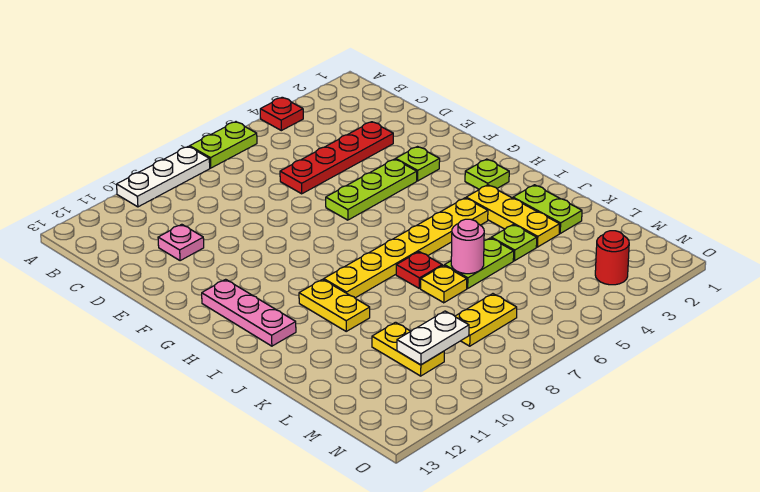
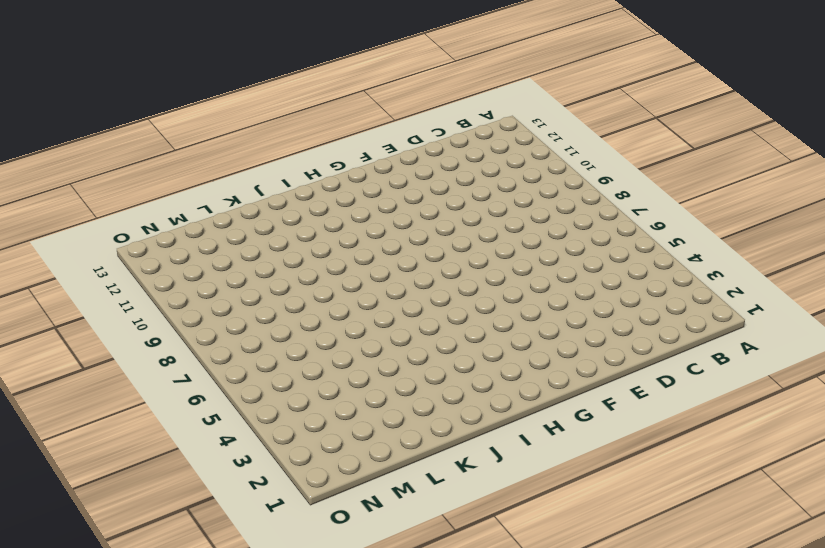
none -> red 1x1 plate [260,97,303,131]
none -> lime 1x2 plate [190,122,257,168]
none -> white 1x3 plate [117,146,210,207]

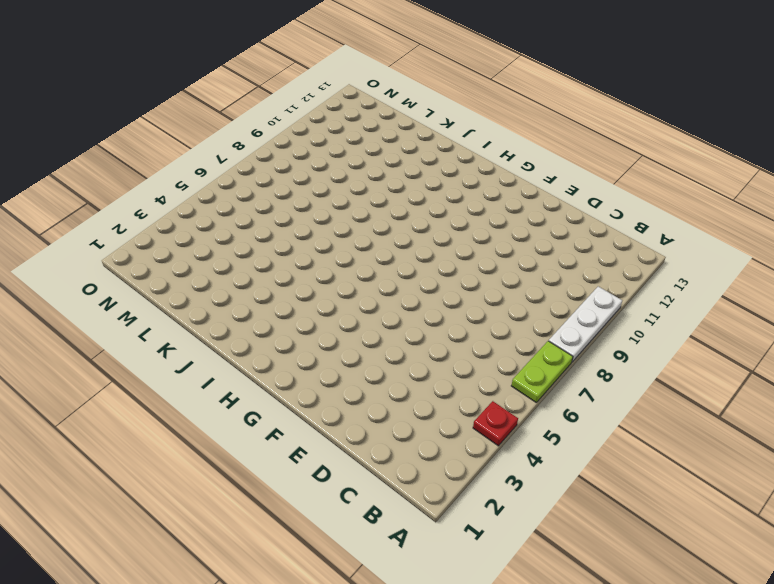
none -> red 1x4 plate [280,122,393,194]
none -> pink 1x1 plate [158,224,204,261]
none -> lime 1x1 plate [396,147,440,181]

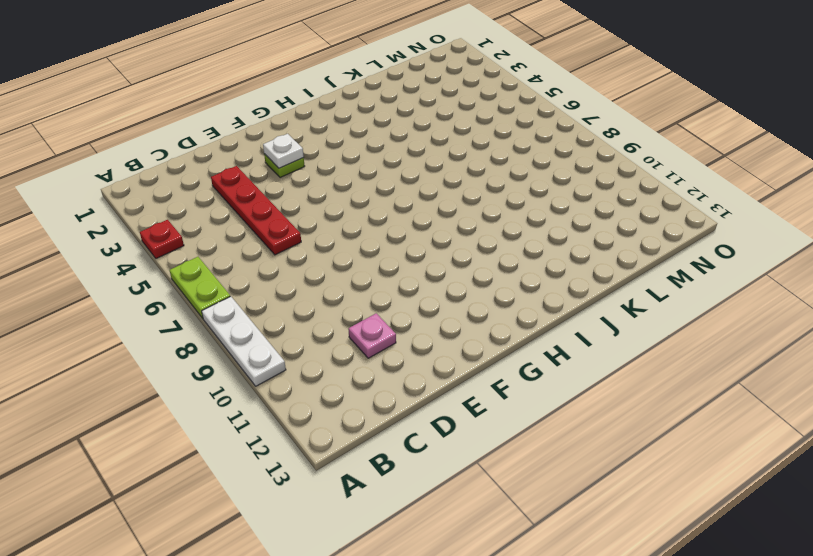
white 1x1 plate [263,134,304,168] -> none
none -> lime 1x3 plate [326,159,417,220]
none -> pink 1x3 plate [202,279,296,346]
none -> lime 1x1 plate [465,159,509,189]

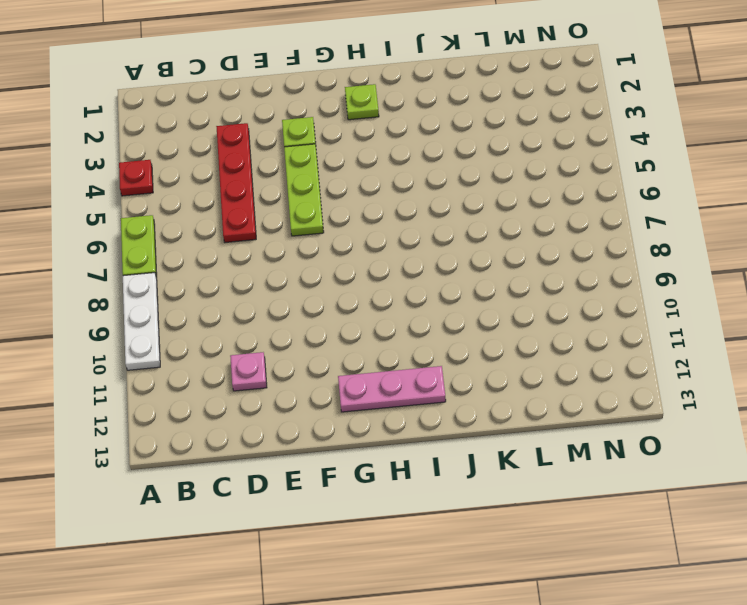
none -> yellow 1x3 plate [466,185,560,247]
none -> yellow 1x6 plate [324,198,488,298]
none -> yellow 1x2 plate [299,279,370,331]

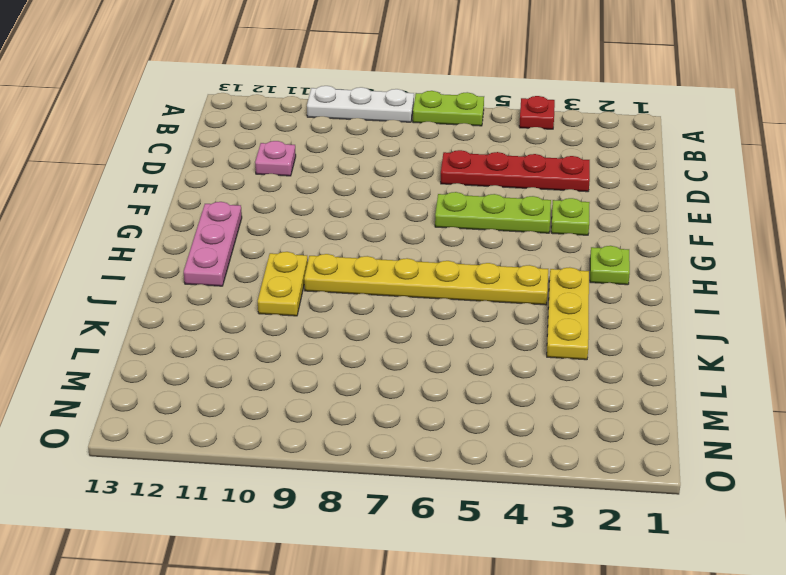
none -> lime 1x2 plate [513,185,582,233]
none -> red 1x1 plate [396,252,442,288]
none -> lime 1x1 plate [491,224,537,261]

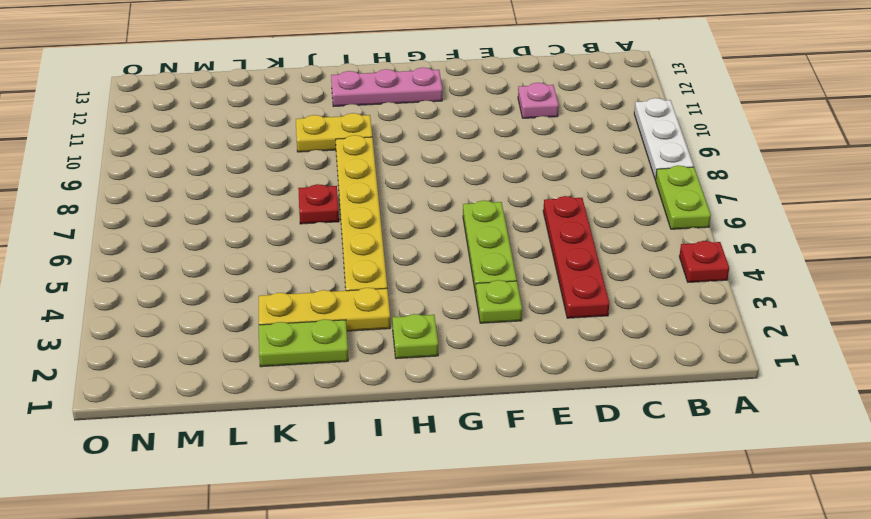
none -> lime 1x1 plate [491,224,537,261]
none -> lime 1x2 plate [445,238,514,288]
none -> yellow 1x1 plate [421,265,467,303]

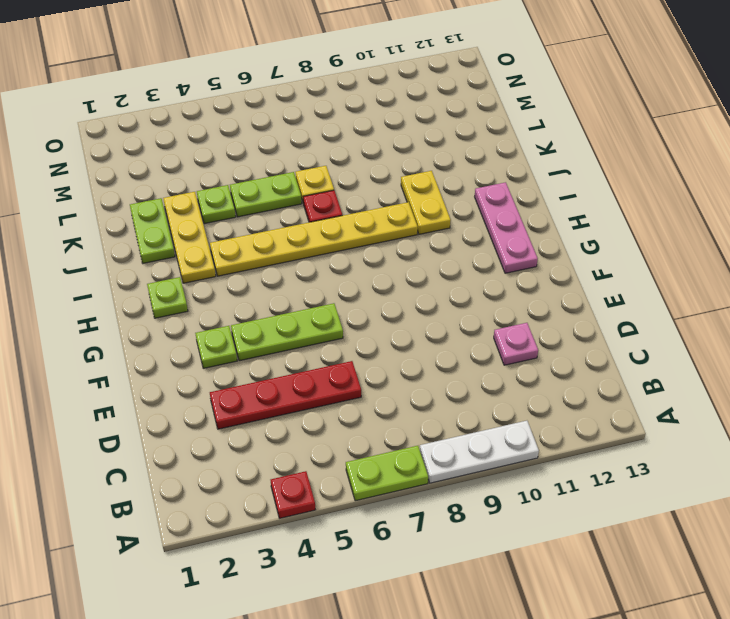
none -> yellow 1x2 plate [372,322,444,376]
none -> yellow 1x2 plate [455,294,517,346]
none -> red 1x1 round brick [595,231,629,285]

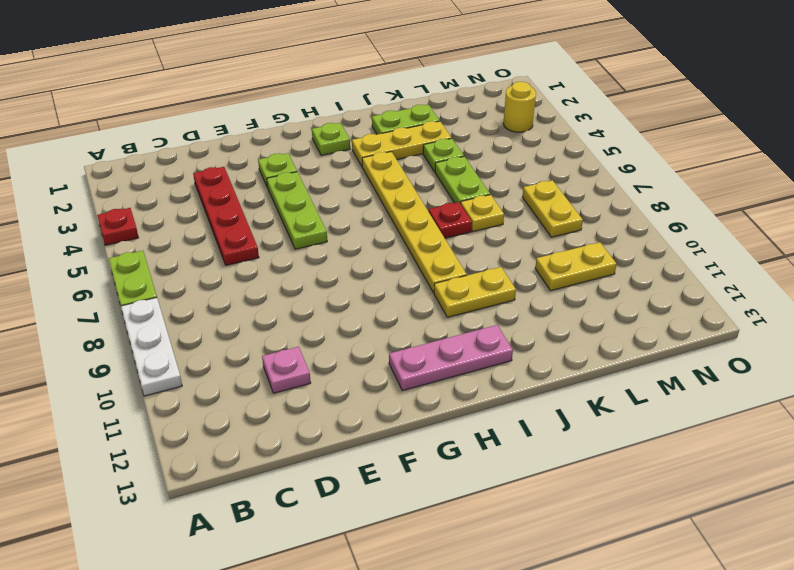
yellow 1x1 round brick [503,82,536,132] -> red 1x1 round brick [595,231,629,285]
none -> pink 1x1 round brick [451,219,484,274]
none -> white 1x2 plate [397,311,469,365]

